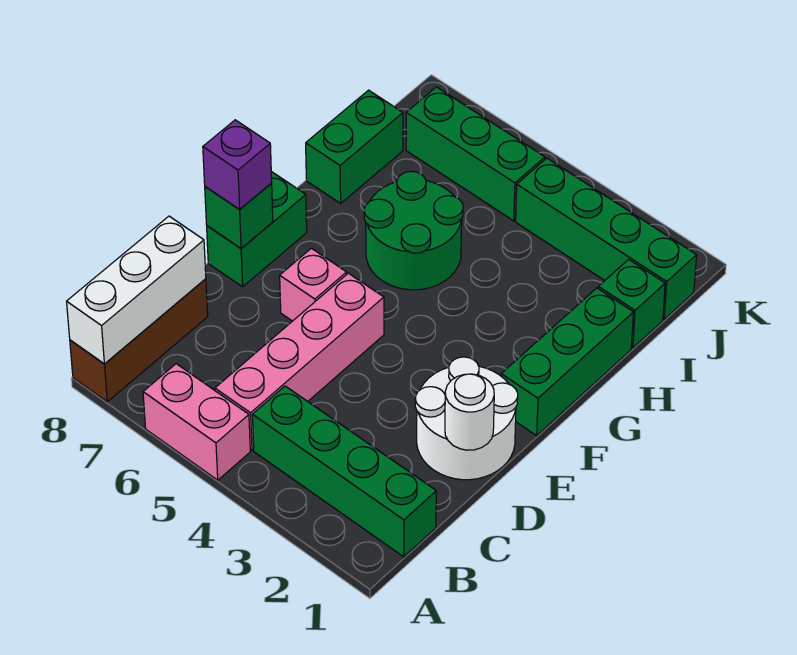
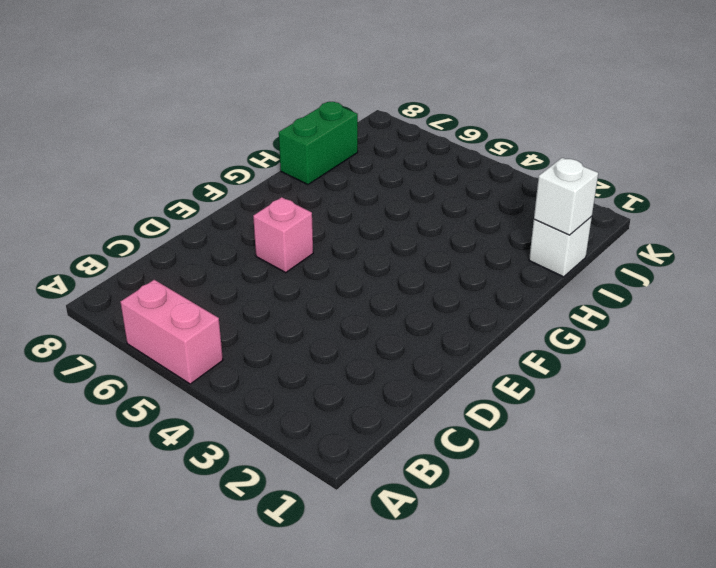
white 1x1 brick [529,216,592,277] -> green 1x1 brick [598,259,665,348]
white 1x1 brick [534,158,598,235] -> none
none -> brown 1x3 brick [70,279,208,402]
none -> green 1x4 brick [252,386,436,557]
none -> pink 1x4 brick [215,273,384,450]

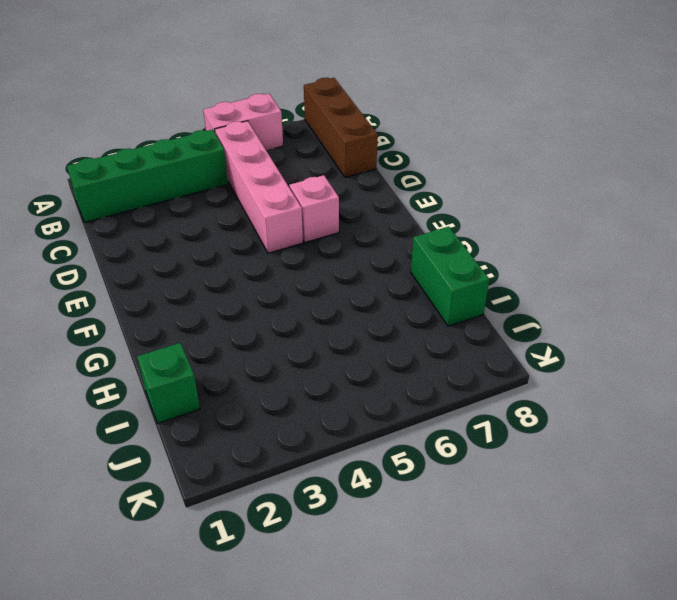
none -> white 2x2 round brick [415,357,518,480]
none -> green 1x2 brick [207,172,307,287]
none -> green 1x3 brick [501,288,634,436]

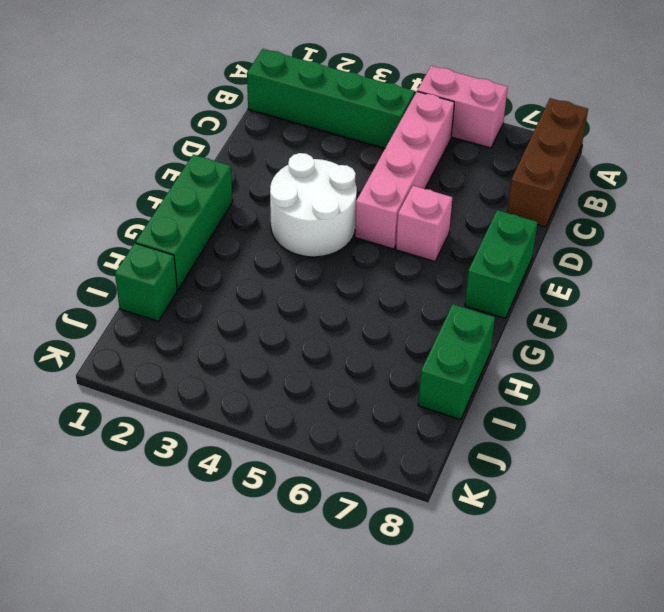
white 2x2 round brick [270,153,357,257] -> white 2x2 round brick moved to [415,357,518,480]
none -> green 2x2 round brick [364,171,463,290]
none -> green 1x4 brick [516,158,697,319]
none -> green 1x3 brick [406,87,545,221]

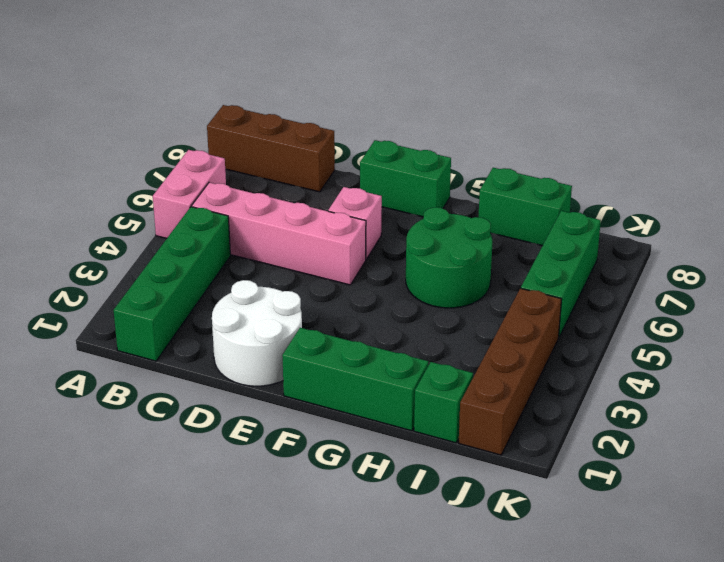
brown 1x4 brick [459,288,561,455] -> green 1x4 brick [516,158,697,319]
none -> white 1x3 brick [67,216,206,364]
none -> white 1x1 round brick [445,374,494,450]
none -> green 1x1 brick [205,183,273,248]

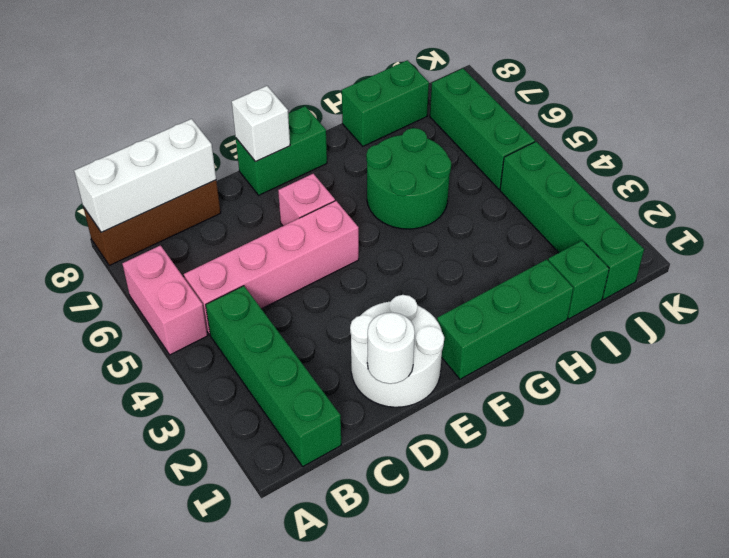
white 1x1 brick [232,86,290,161] -> green 1x1 brick [205,183,273,248]
none -> purple 1x1 brick [203,120,272,209]

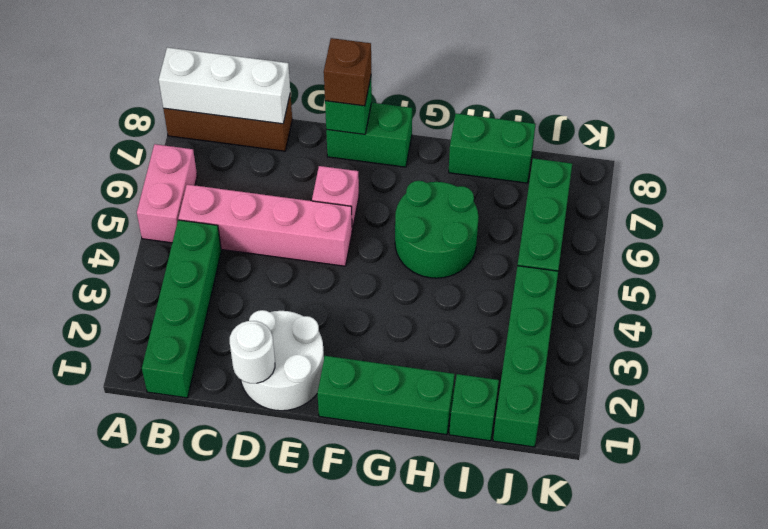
brown 1x1 brick [324,38,371,106] -> purple 1x1 brick [203,120,272,209]

